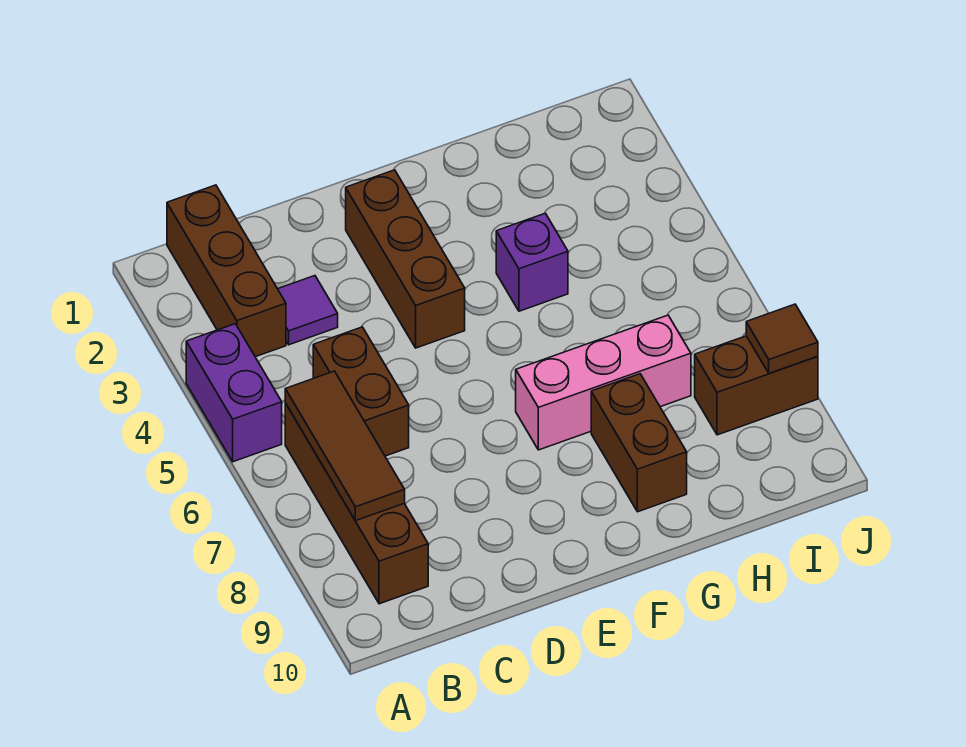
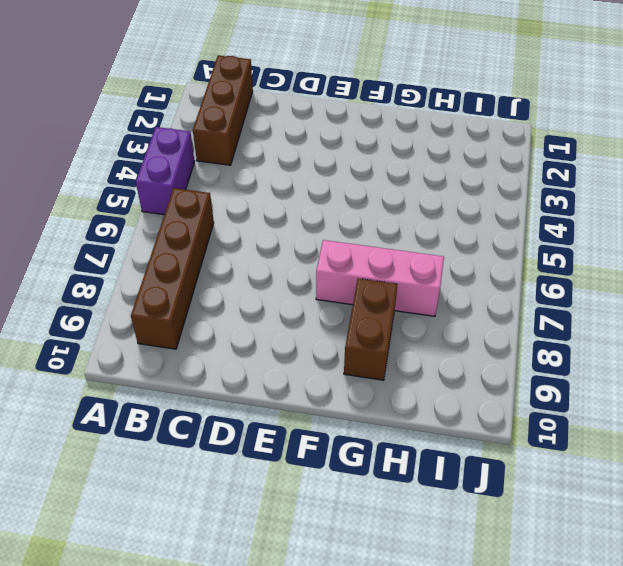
none -> purple 1x1 tile [278,276,338,345]
none -> brown 1x2 brick [313,327,409,456]
none -> brown 1x3 brick [346,170,465,348]

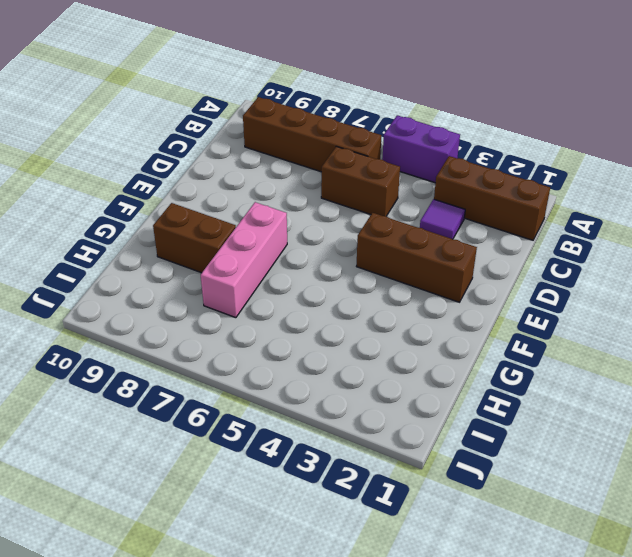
none -> purple 1x1 brick [496,213,568,311]
none -> brown 1x2 brick [695,336,818,435]
none -> brown 1x3 tile [285,371,405,521]

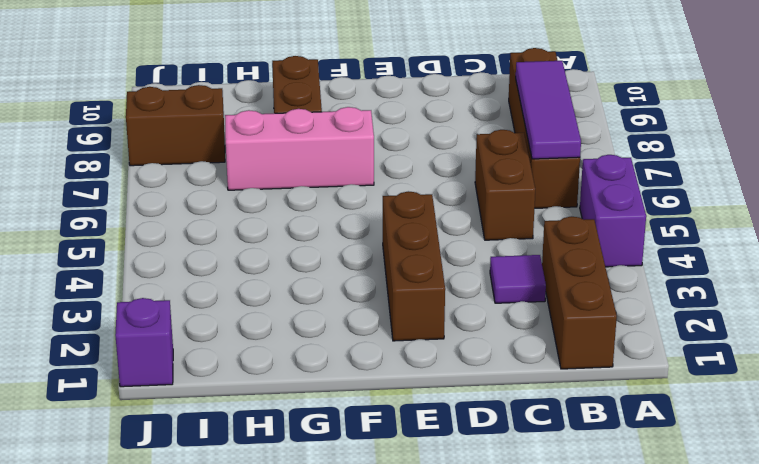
purple 1x3 tile [516,61,581,159] -> brown 1x3 tile [285,371,405,521]
purple 1x1 brick [115,298,173,387] -> purple 1x1 brick moved to [496,213,568,311]
none -> brown 1x1 tile [746,304,818,373]

